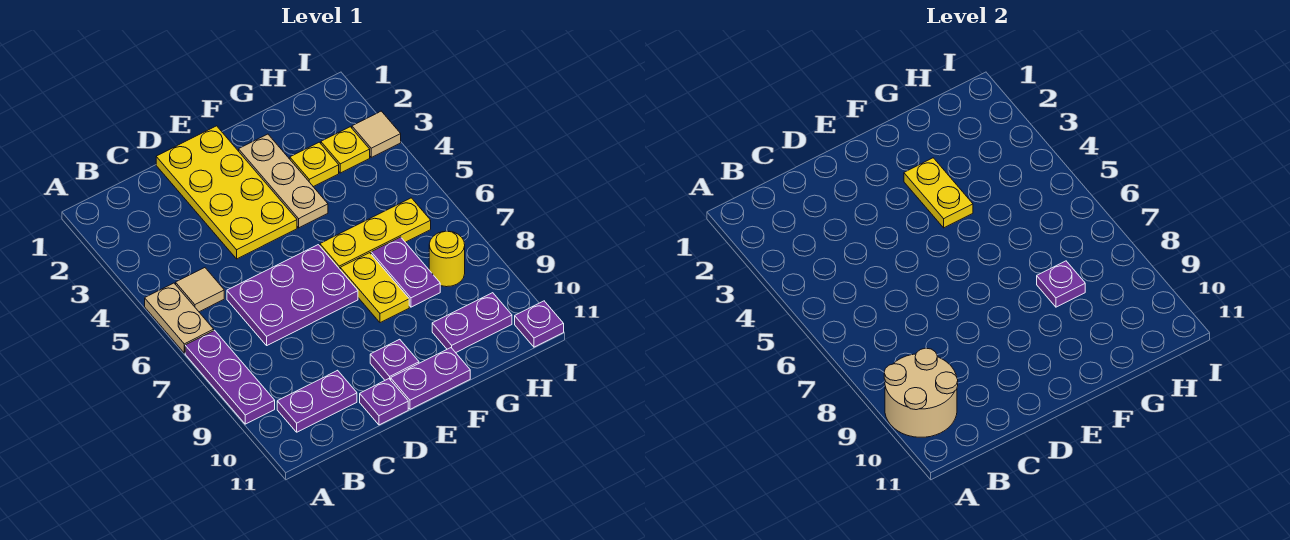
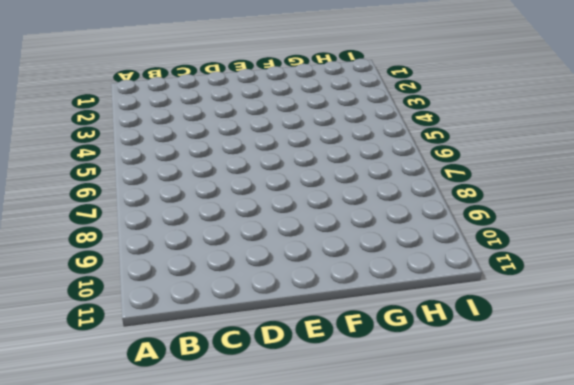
none -> tan 1x2 plate [145,283,214,353]
none -> purple 1x3 plate [185,330,275,424]
none -> tan 1x1 tile [176,268,224,312]

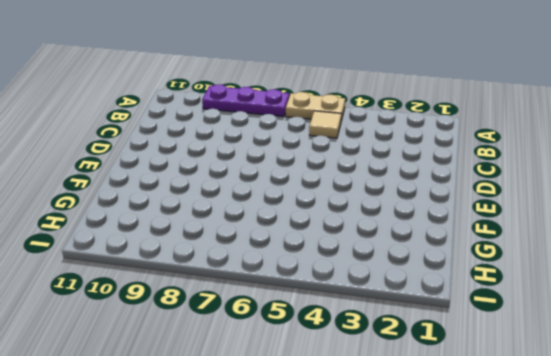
none -> purple 1x2 plate [277,370,357,432]
none -> purple 2x3 plate [227,245,358,345]
none -> yellow 2x4 plate [156,126,297,259]

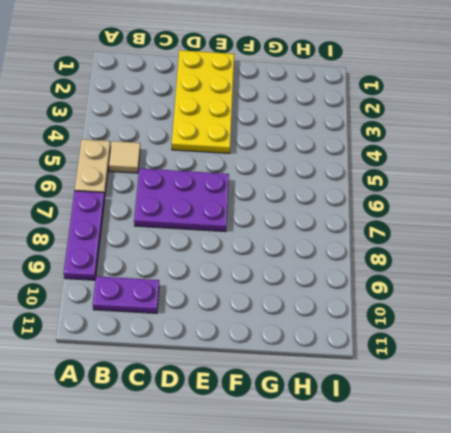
none -> purple 1x1 plate [360,379,408,425]
none -> purple 1x1 plate [370,339,419,380]
none -> purple 1x2 plate [391,348,470,409]

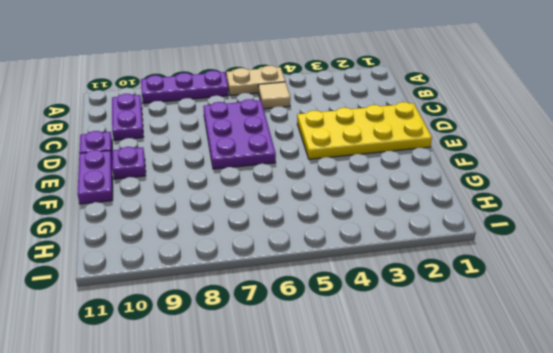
none -> tan 1x3 plate [239,134,328,228]
none -> yellow 1x3 plate [320,198,431,269]
none -> yellow 1x2 plate [340,253,409,323]

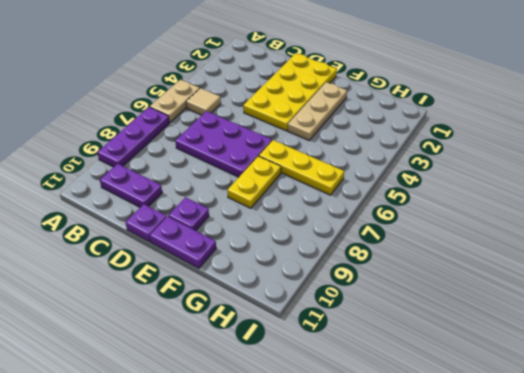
none -> yellow 1x1 plate [290,142,339,187]
none -> purple 1x2 plate [371,237,440,307]
none -> purple 1x2 plate [432,293,512,353]

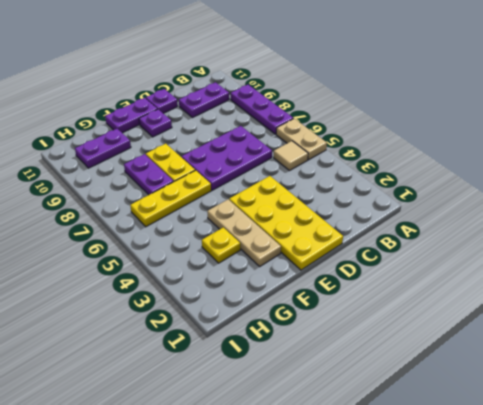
none -> yellow 1x1 plate [321,127,370,173]
none -> yellow 1x1 round brick [429,231,465,287]
none -> tan 1x1 tile [352,111,401,157]

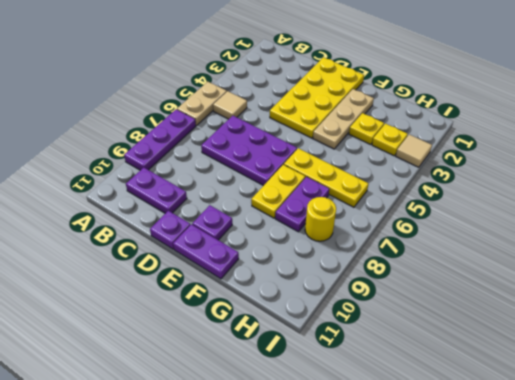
none -> purple 1x2 plate [432,293,512,353]
none -> purple 1x1 plate [515,301,564,347]
none -> tan 2x2 round brick [884,348,958,437]

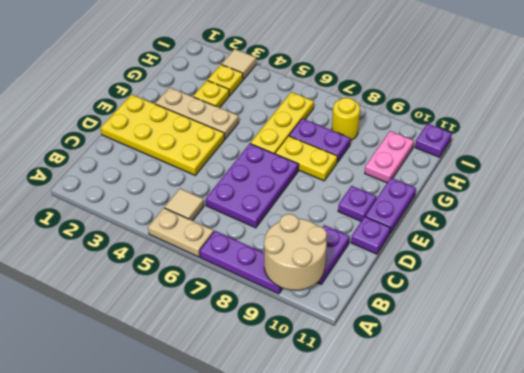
pink 1x2 plate [365,131,414,183] -> purple 1x2 plate [432,293,512,353]
none -> yellow 1x2 plate [904,158,973,228]
none -> purple 1x1 plate [1037,261,1085,307]

